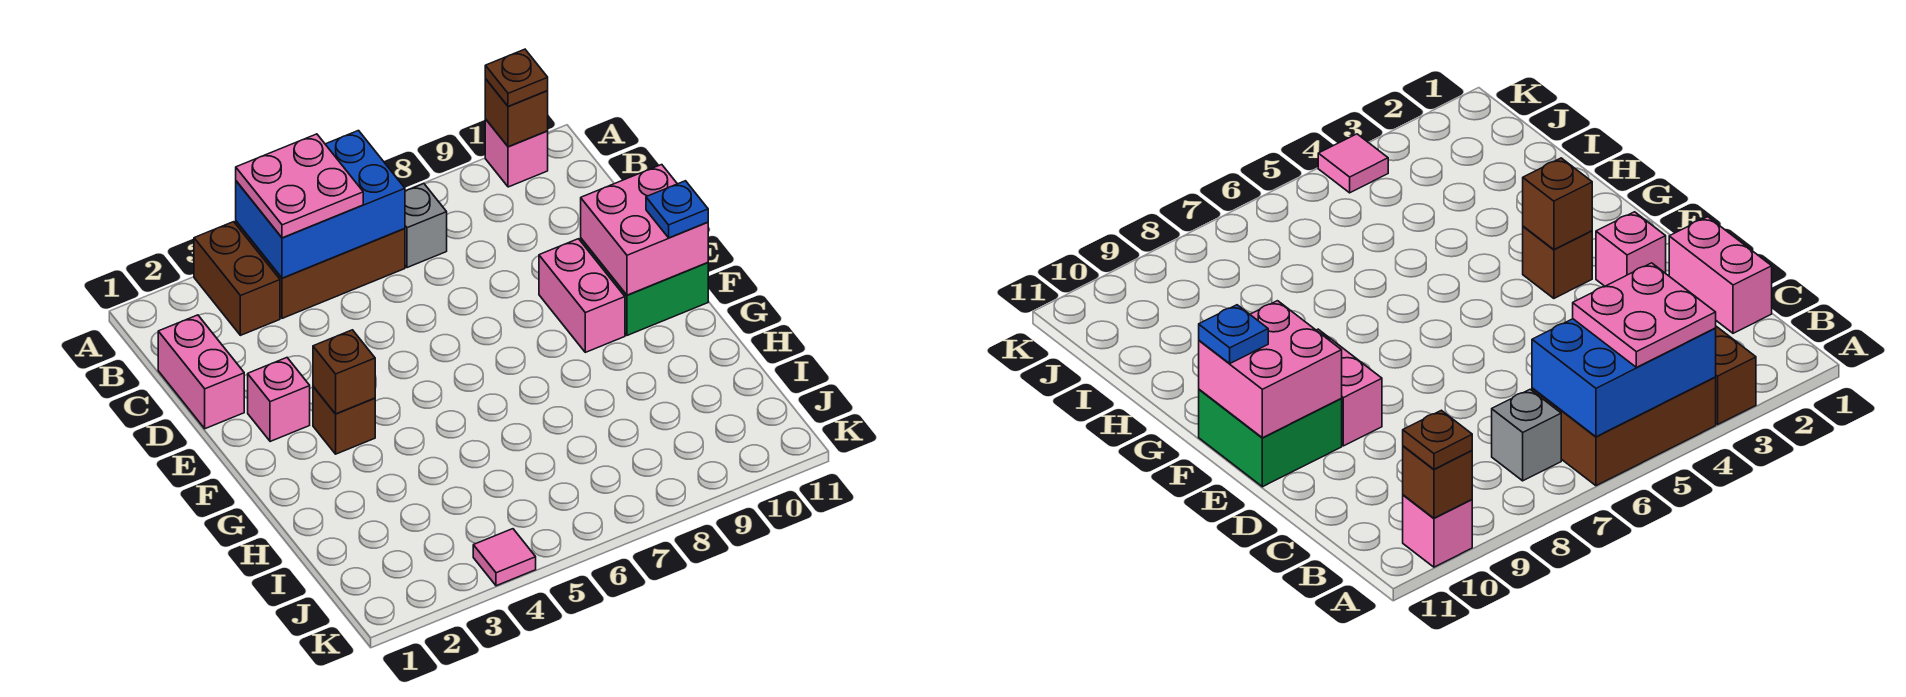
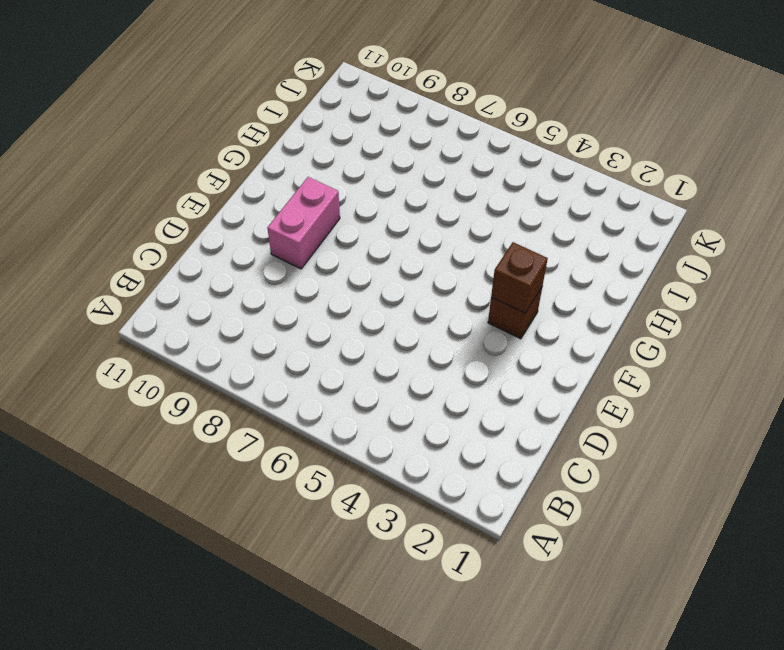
none -> brown 1x2 brick [194,222,280,335]
none -> brown 2x3 brick [236,221,405,318]
none -> pink 1x1 brick [485,119,548,187]

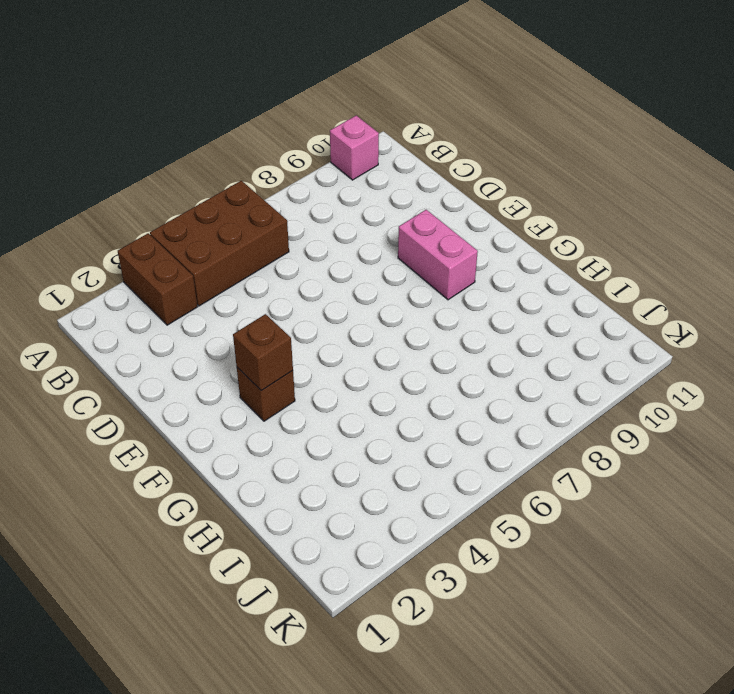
none -> grey 1x1 brick [405,183,447,268]
none -> pink 1x2 brick [158,315,244,429]
none -> pink 1x1 brick [248,358,310,442]

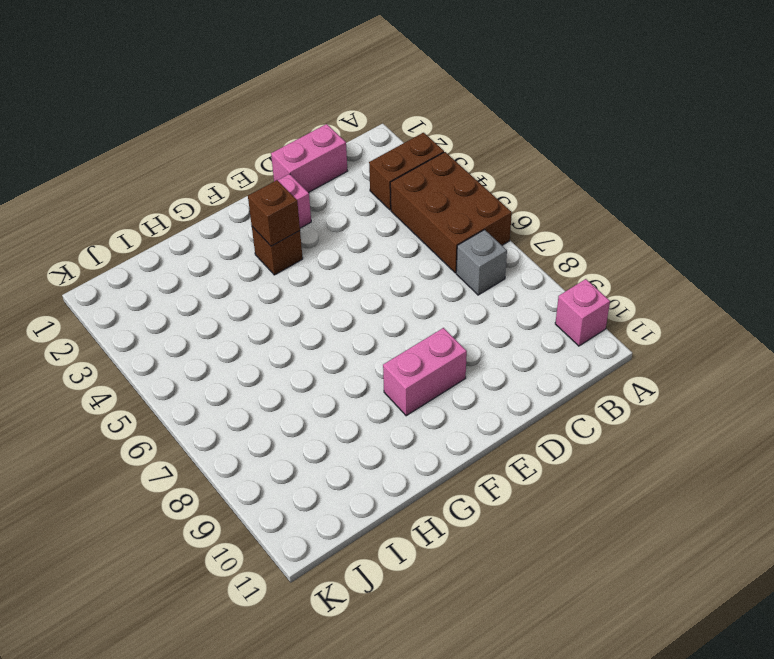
none -> green 2x2 brick [581,239,708,335]
none -> pink 1x1 tile [473,529,536,586]
none -> blue 2x3 brick [236,131,405,278]

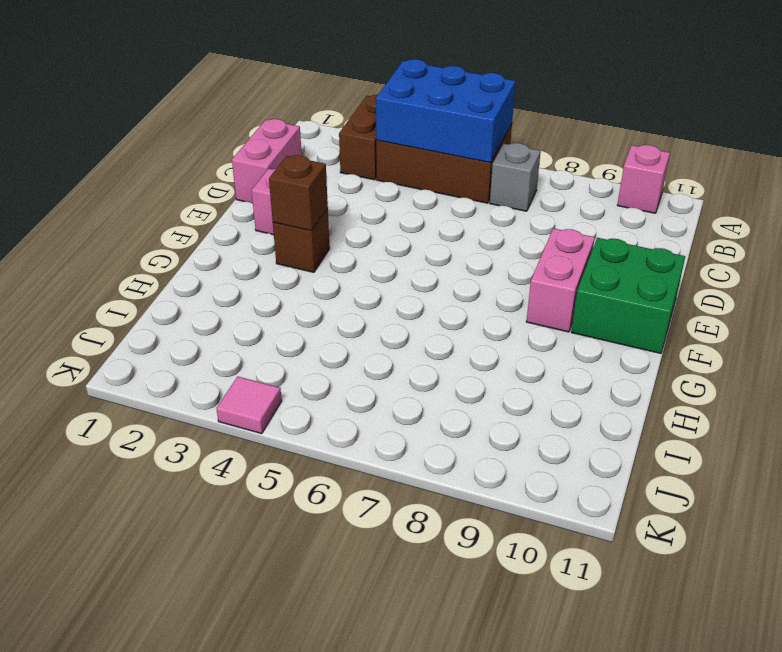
none -> brown 1x1 brick [485,79,548,147]
none -> pink 2x2 brick [581,165,708,295]
none -> pink 2x2 plate [236,134,363,238]

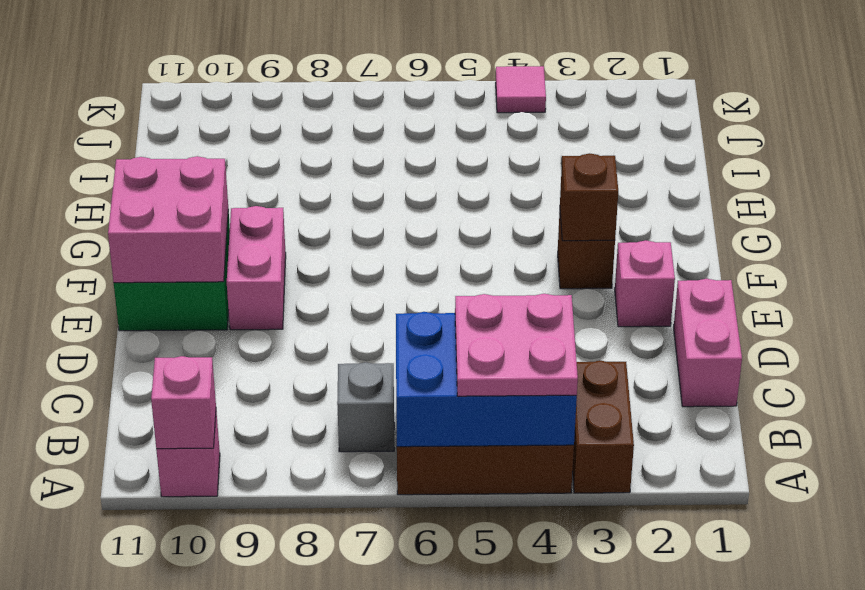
pink 1x1 brick [151,356,216,449] -> brown 1x1 brick [485,79,548,147]
none -> brown 1x1 plate [485,49,548,107]
none -> blue 1x1 plate [646,181,708,238]

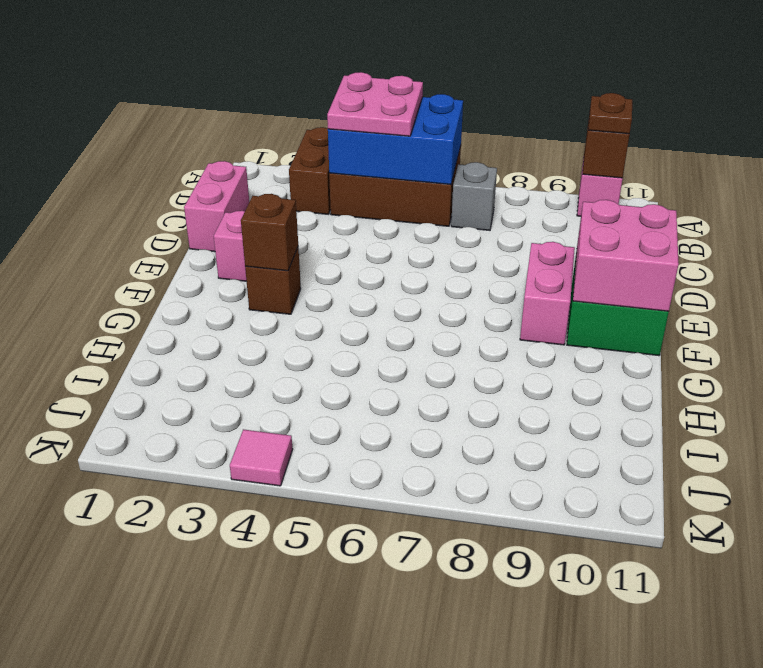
none -> blue 1x1 plate [646,181,708,238]

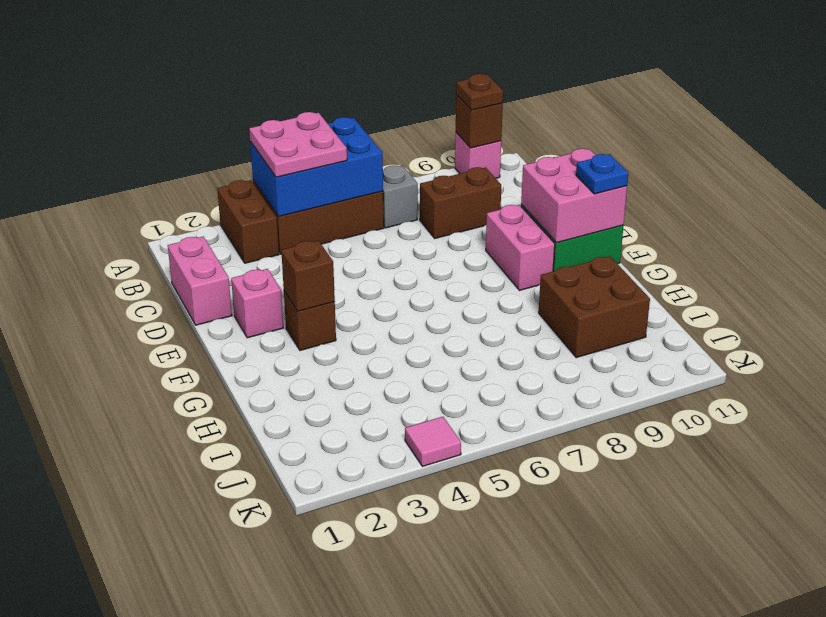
brown 1x2 brick [420,167,501,238] -> none
brown 2x2 brick [539,256,650,358] -> none

